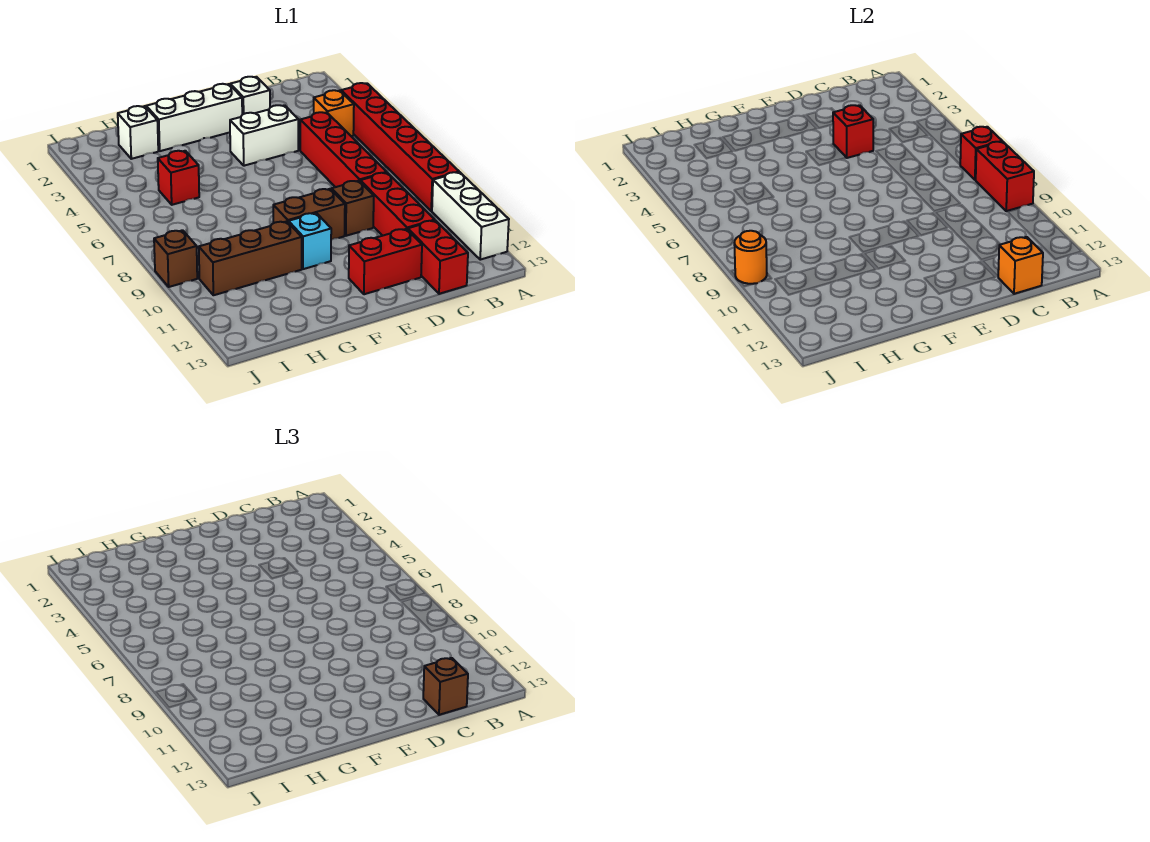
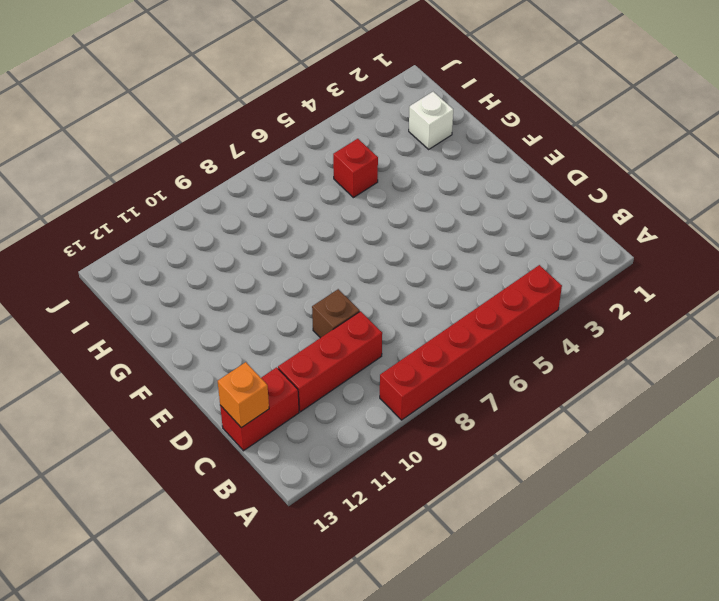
none -> white 1x3 brick [432,172,509,260]
none -> orange 1x1 brick [314,90,354,136]
none -> red 1x4 brick [300,112,387,187]

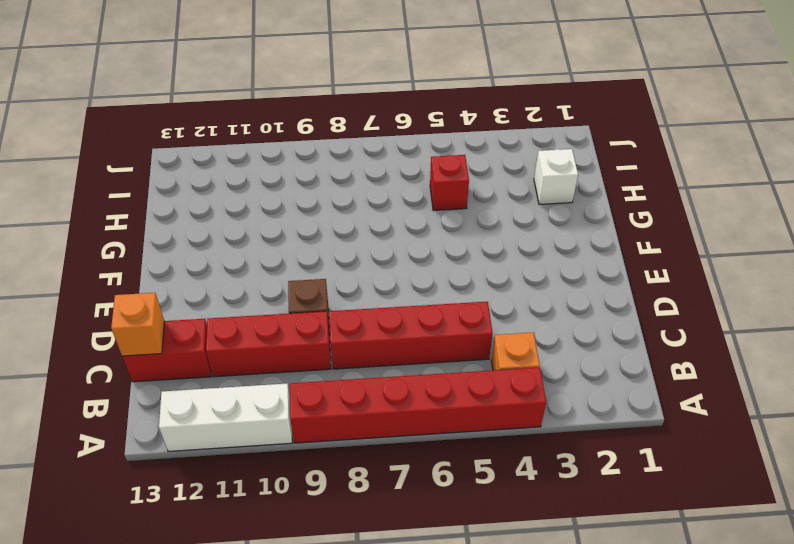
none -> white 1x1 brick [230,77,270,115]
none -> white 1x2 brick [230,105,298,166]
none -> red 1x2 brick [349,229,422,294]

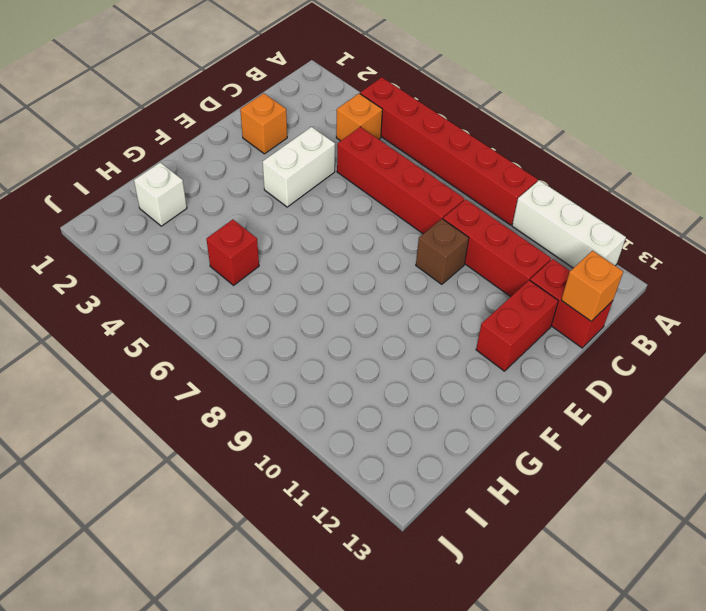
orange 1x1 brick [240,93,287,154] -> white 1x1 brick [230,77,270,115]
none -> white 1x3 brick [146,84,242,151]
none -> brown 1x2 brick [273,189,345,240]
none -> cyan 1x1 brick [288,213,331,269]

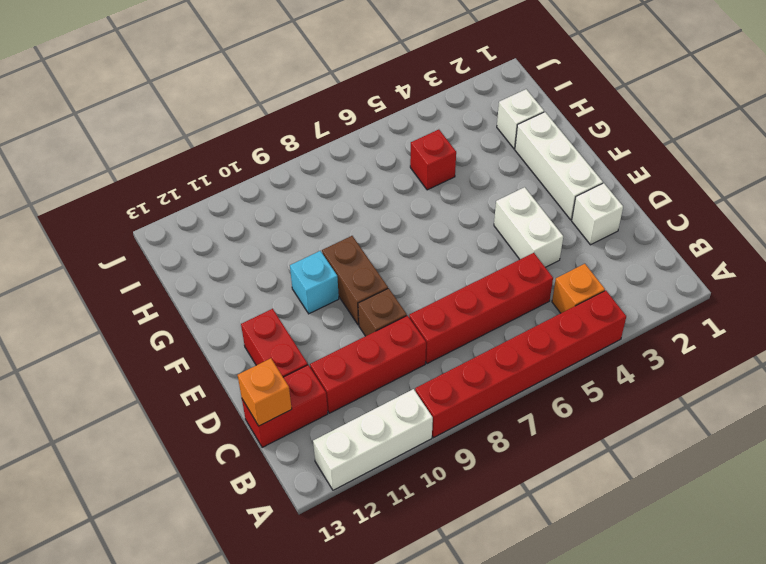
none -> brown 1x3 brick [199,221,302,295]
none -> brown 1x1 brick [154,230,197,287]
none -> red 1x1 brick [960,127,1002,180]

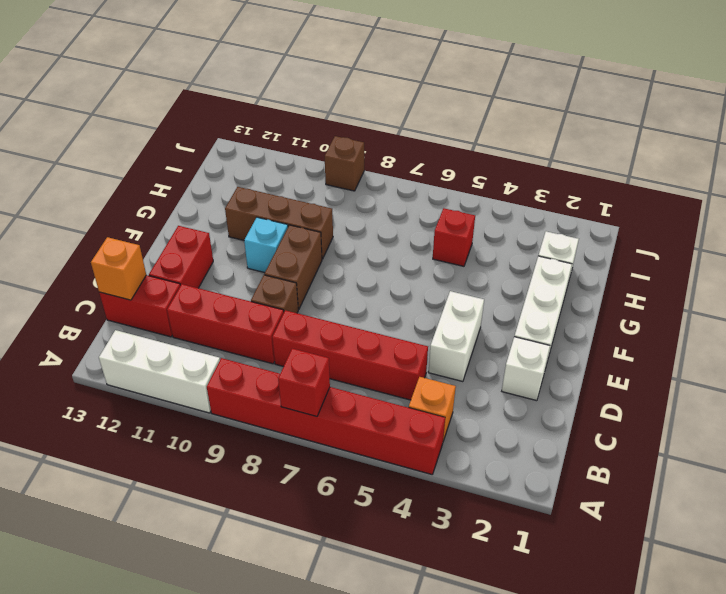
brown 1x3 brick [225,187,333,259] -> brown 1x3 brick turned to [199,221,302,295]
none -> red 1x2 brick [976,142,1034,211]
none -> red 1x1 brick [833,105,873,158]
none -> orange 1x1 round brick [734,231,767,284]

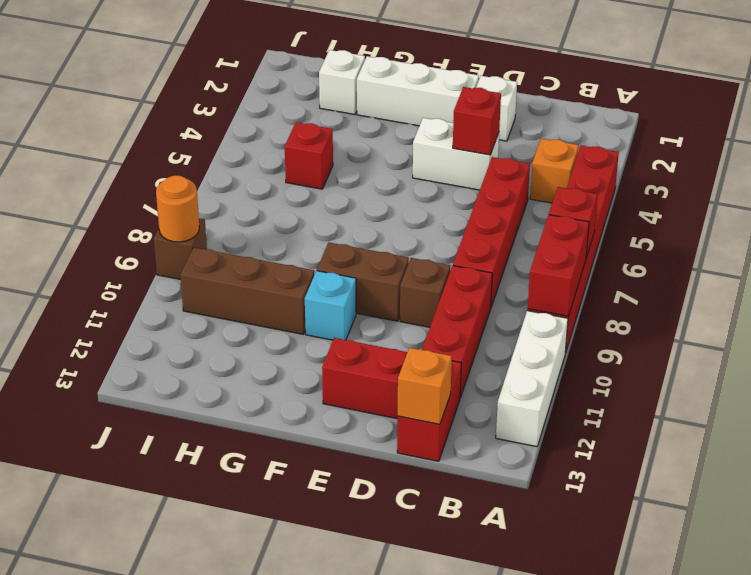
none -> brown 1x1 brick [423,658,468,715]

